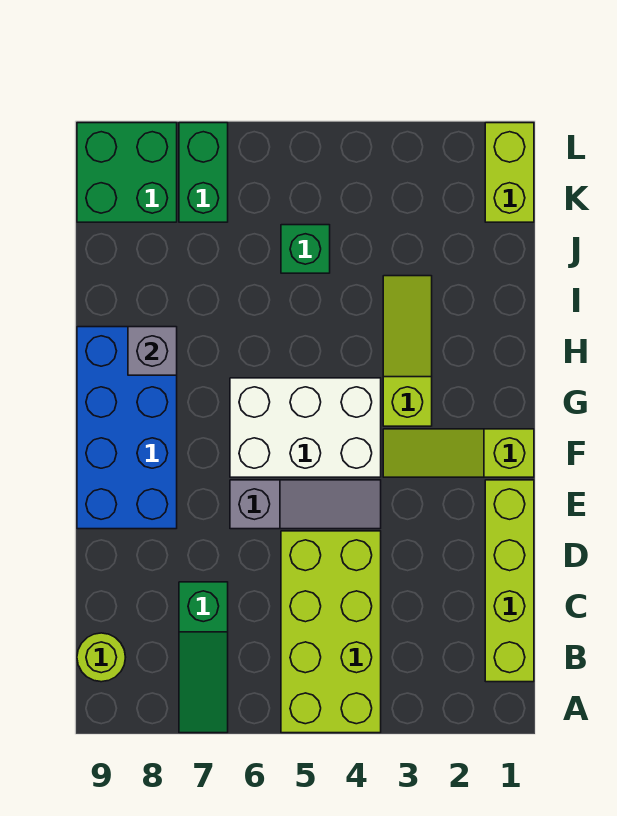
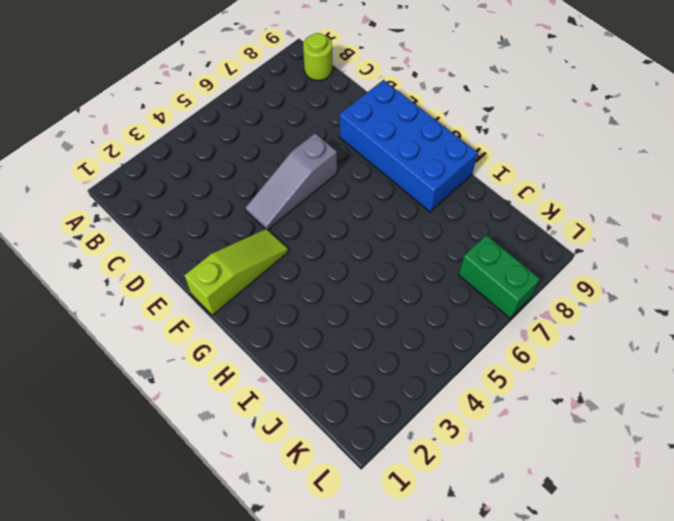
none -> lime 2x4 brick [281,531,381,733]
none -> green 1x3 slope [179,582,228,733]
none -> lime 1x4 brick [485,480,534,682]

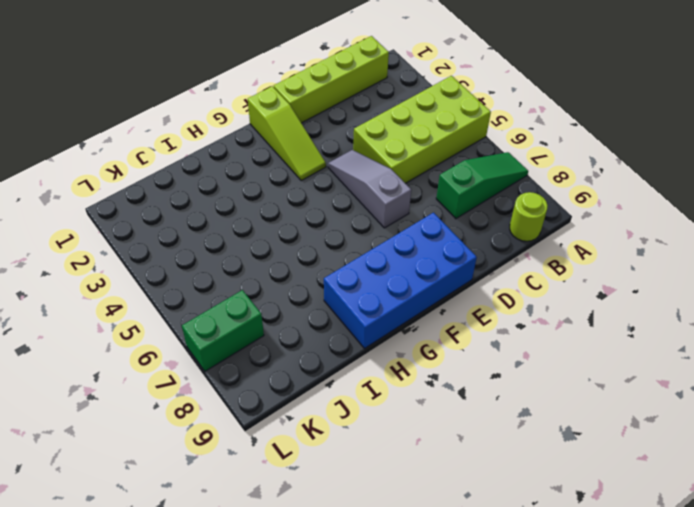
none -> white 2x3 brick [230,378,381,477]
none -> lime 1x3 slope [383,276,432,426]
none -> green 1x1 brick [281,225,330,273]

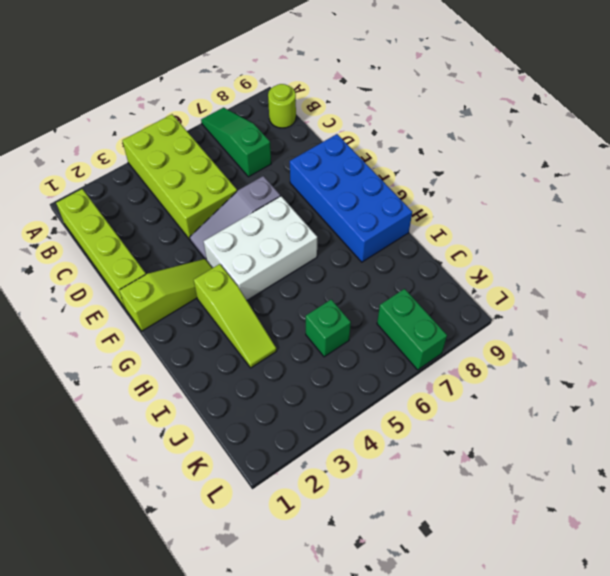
none -> lime 1x2 brick [485,123,534,222]
none -> green 2x2 brick [77,123,177,222]
none -> grey 1x1 brick [128,327,177,375]

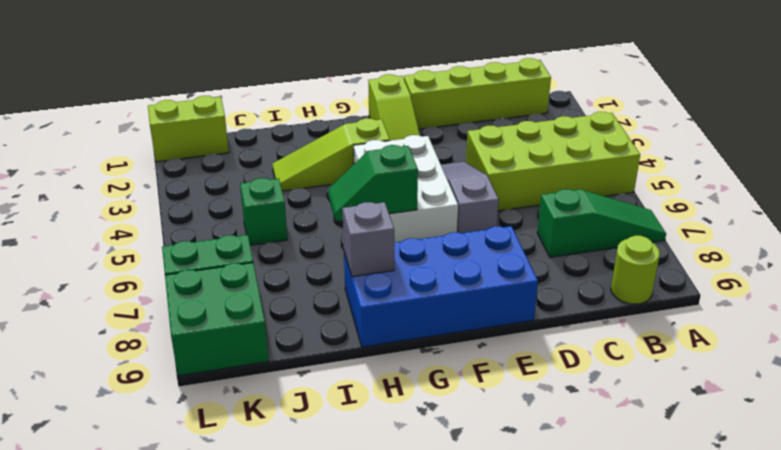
green 1x2 slope [328,145,418,221] -> none

